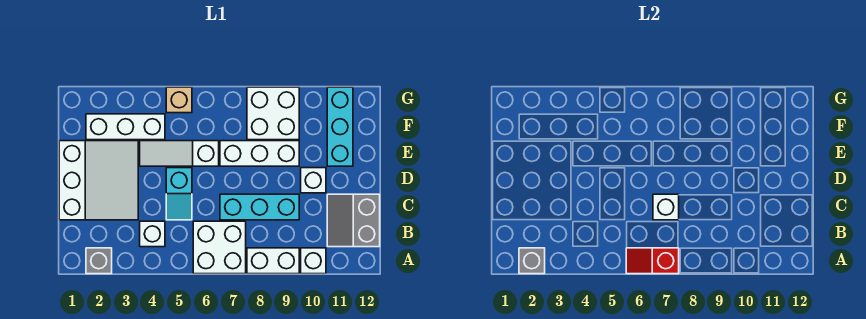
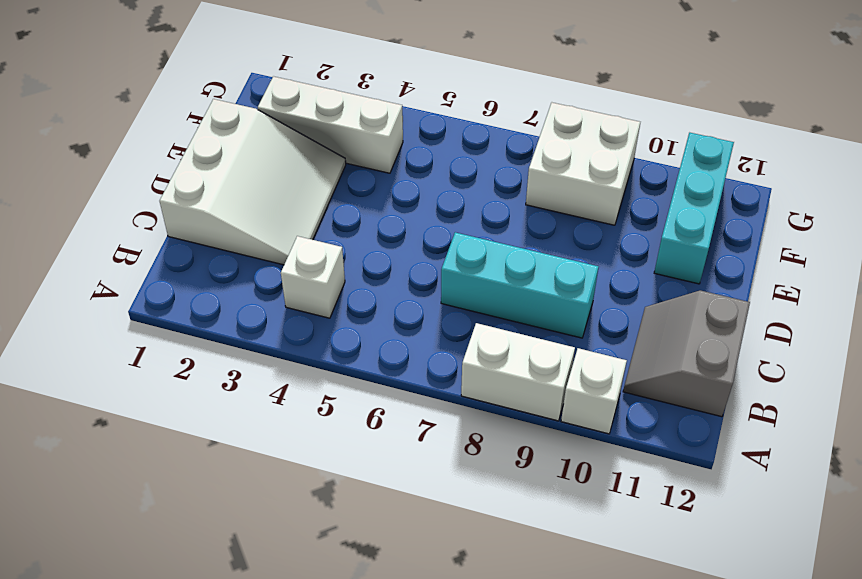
none -> grey 1x1 brick [86,248,112,274]
none -> white 2x2 brick [193,221,246,274]
none -> cyan 1x2 slope [166,168,192,220]

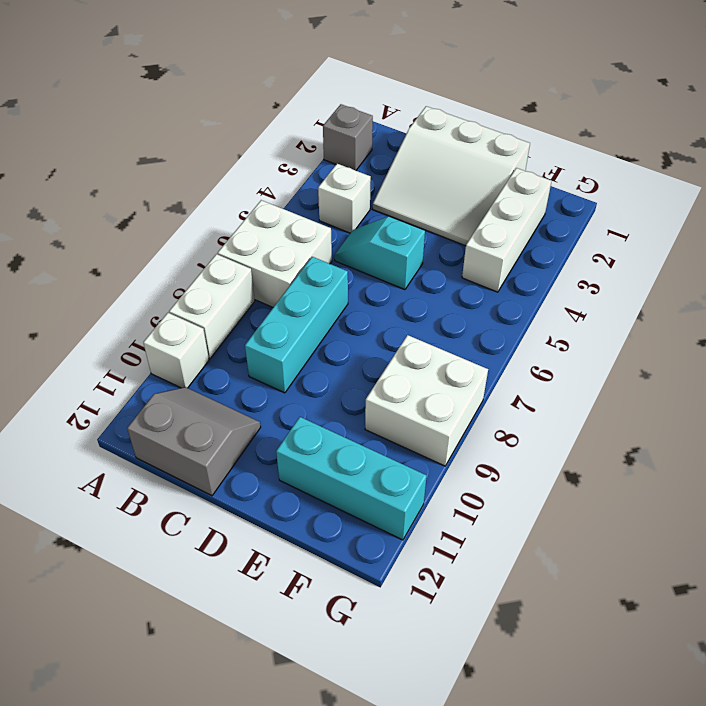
none -> white 1x1 brick [301,168,326,193]
none -> white 1x3 slope [140,141,219,166]
none -> white 1x3 brick [220,141,299,166]

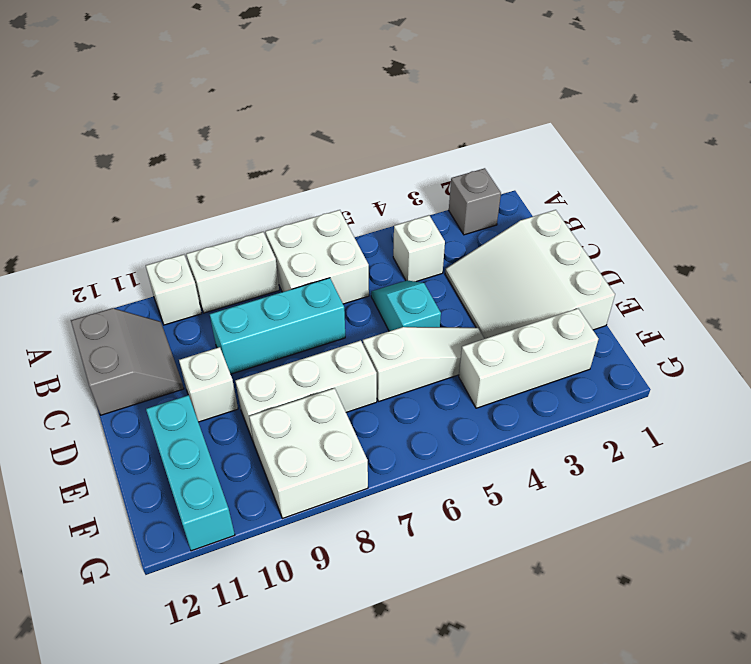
none -> tan 1x1 brick [166,87,192,113]
none -> grey 1x1 brick [519,248,545,274]
none -> red 1x2 slope [626,248,679,274]

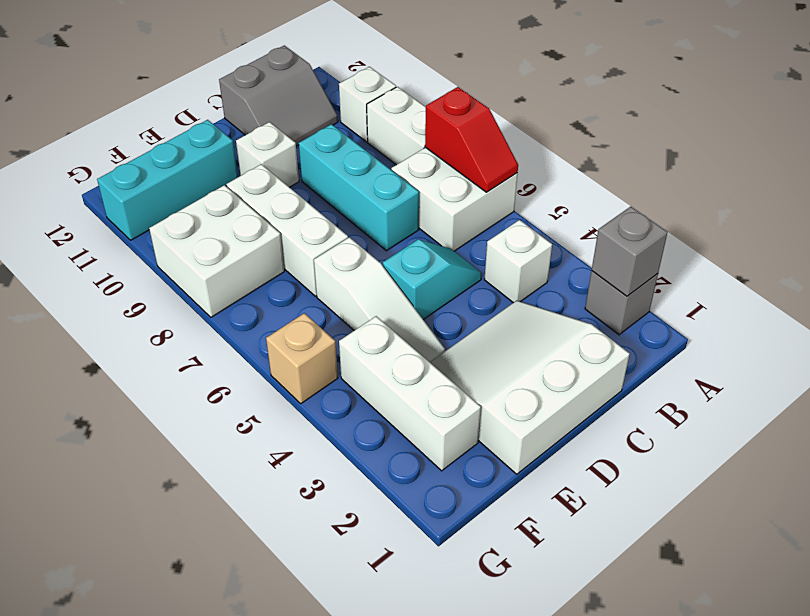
none -> white 1x1 brick [653,194,679,220]

